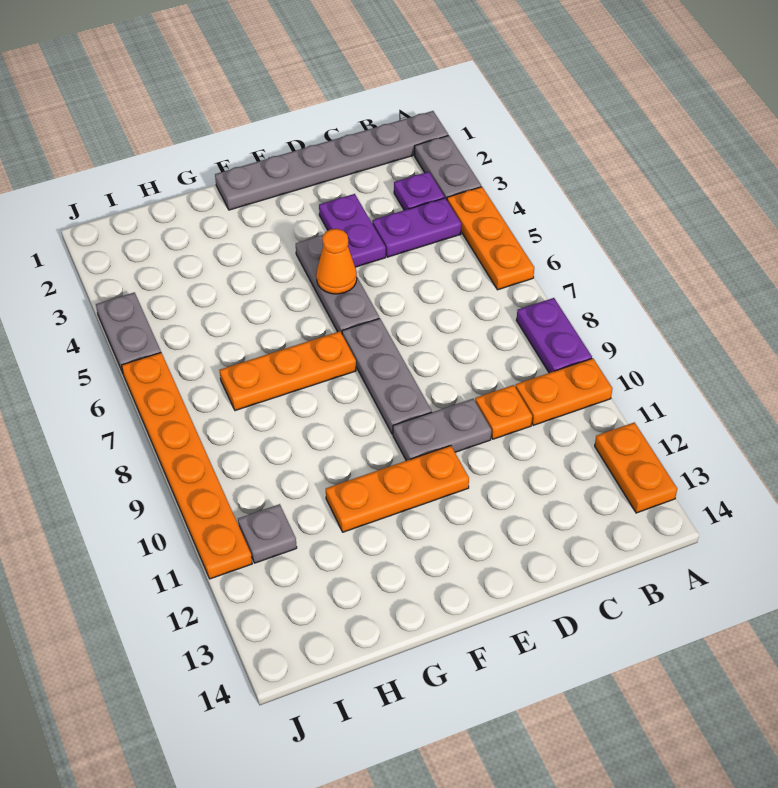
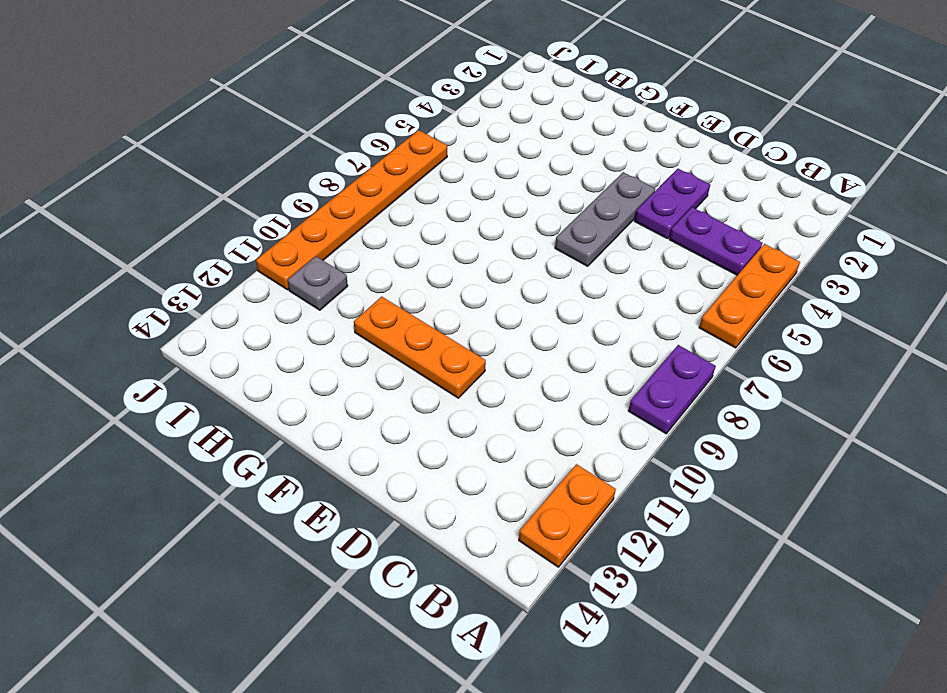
none -> grey 1x6 plate [215,111,448,210]
none -> grey 1x2 plate [415,135,481,200]
none -> orange 1x2 plate [515,358,612,425]

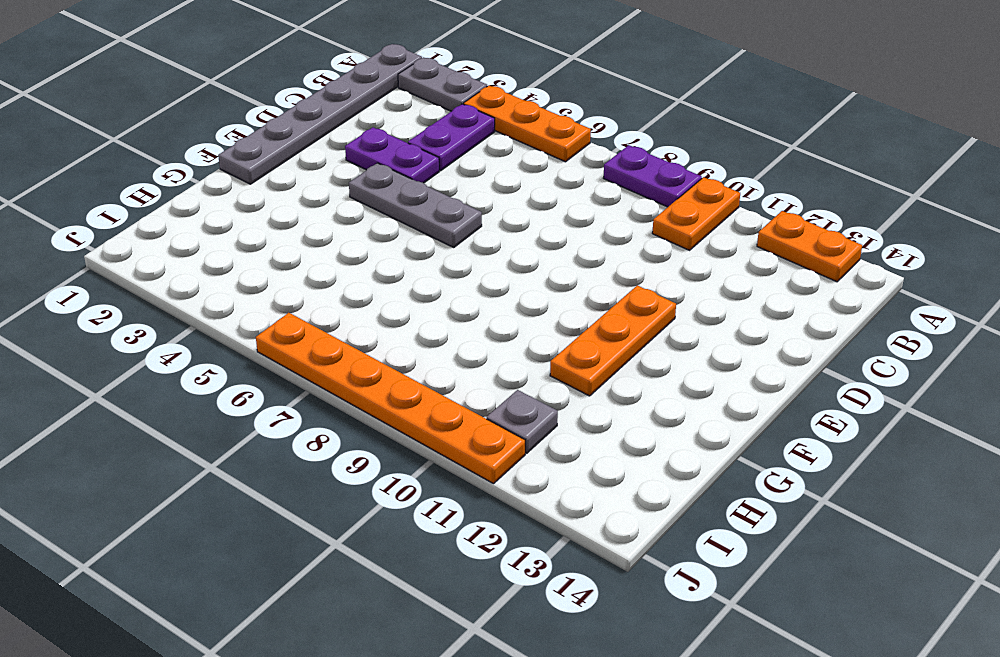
none -> purple 1x1 plate [394,172,445,210]
none -> orange 1x1 plate [475,385,532,439]
none -> grey 1x2 plate [393,399,491,461]

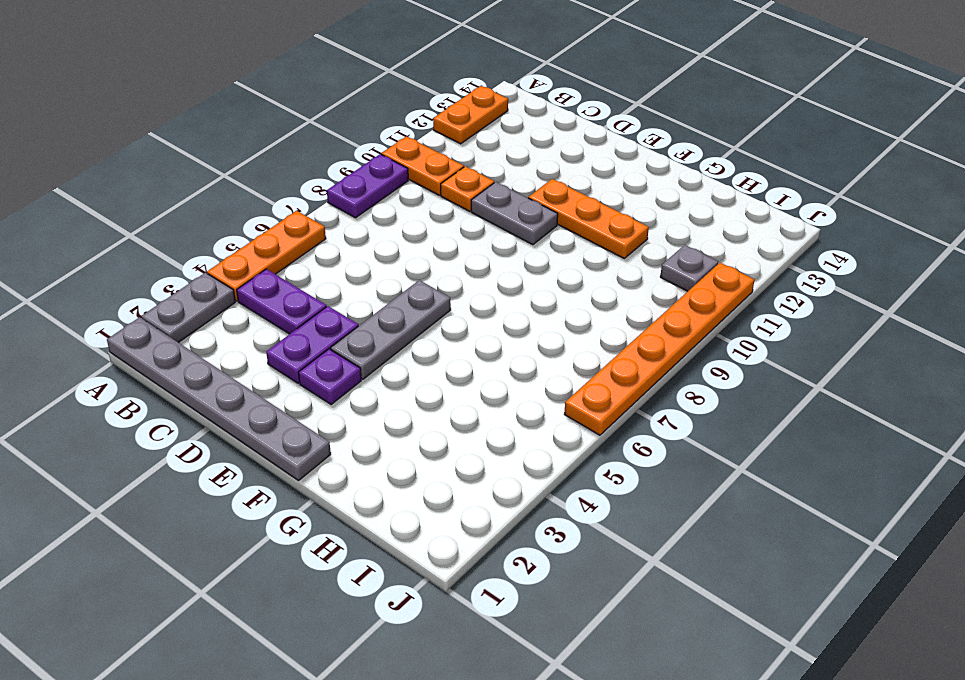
purple 1x1 plate [298,349,361,404] -> purple 1x1 plate moved to [394,172,445,210]
none -> grey 1x3 plate [342,318,432,434]
none -> orange 1x3 plate [220,331,356,411]
none -> grey 1x2 plate [96,292,161,373]

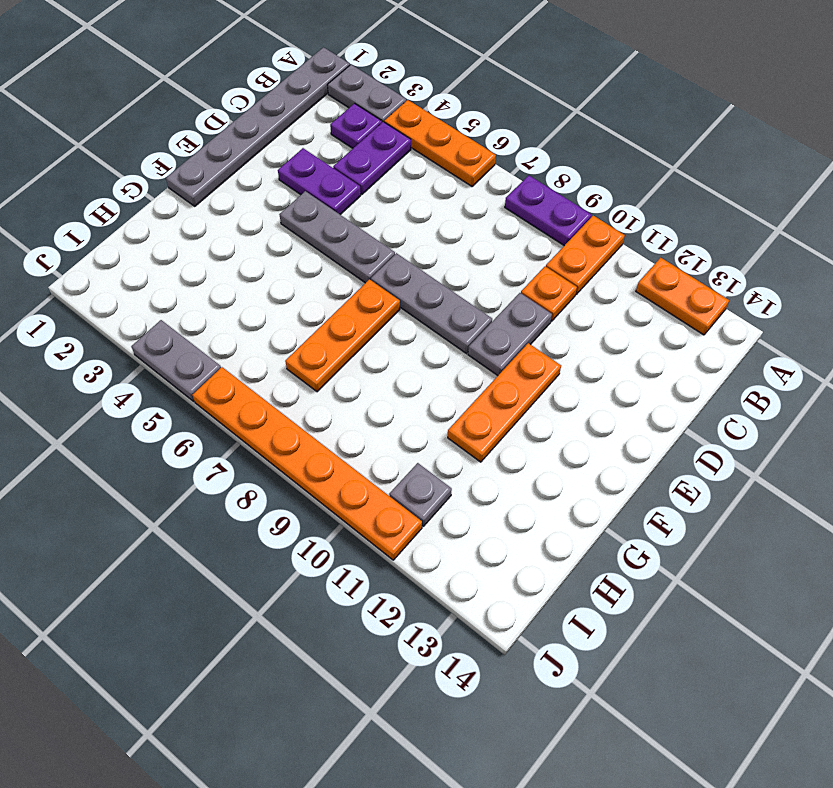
none -> orange 1x1 cone [316,229,357,294]

